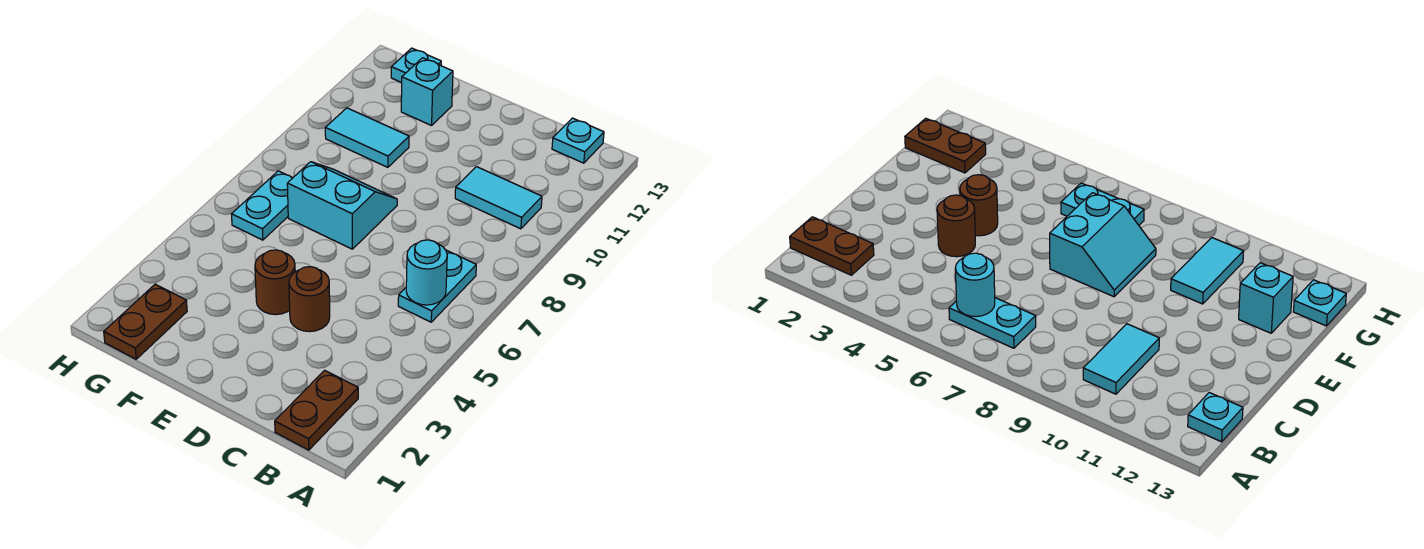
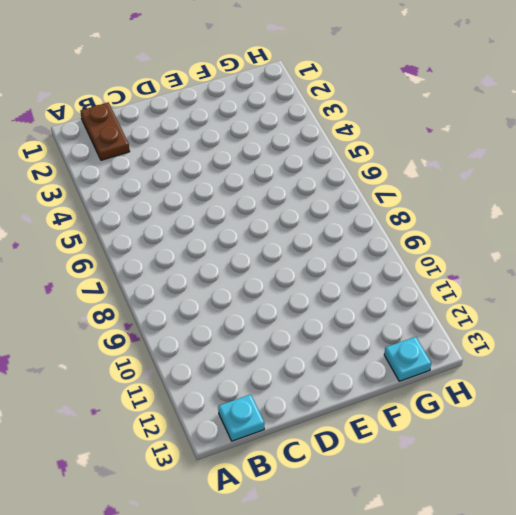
none -> cyan 1x2 plate [398,250,476,322]
none -> cyan 1x2 tile [455,167,542,229]
none -> brown 1x1 round brick [289,267,330,332]

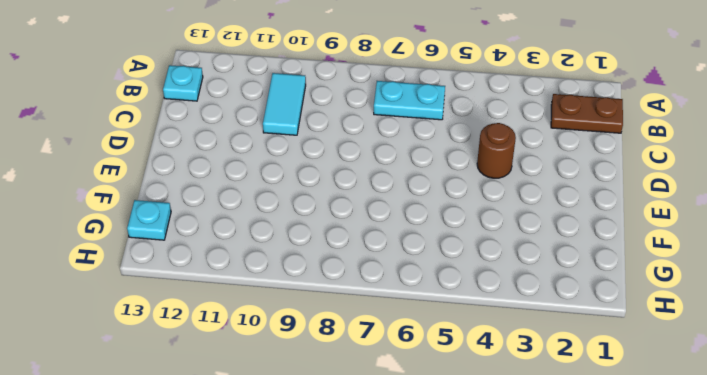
none -> brown 1x1 round brick [255,250,295,315]
none -> cyan 2x2 slope [287,162,397,249]
none -> cyan 1x2 tile [325,108,409,167]

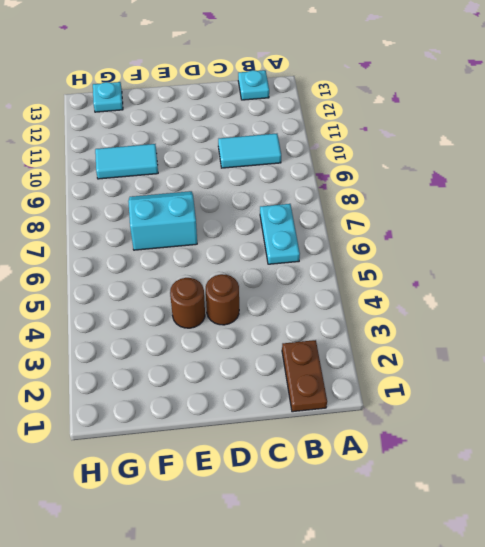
none -> cyan 1x1 brick [401,58,453,126]
none -> brown 1x2 plate [104,284,187,359]
none -> cyan 1x2 plate [232,171,292,240]

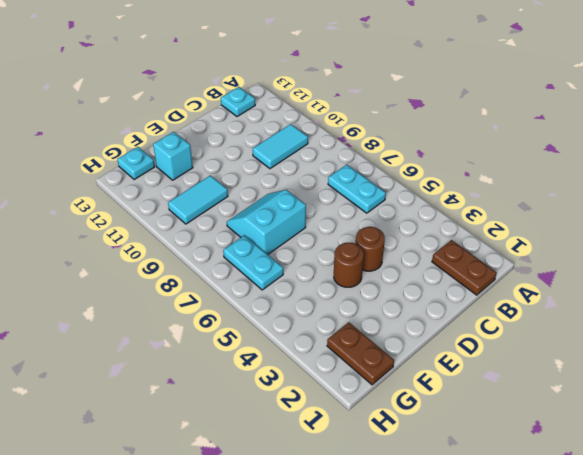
none -> cyan 1x1 round brick [406,240,447,305]

